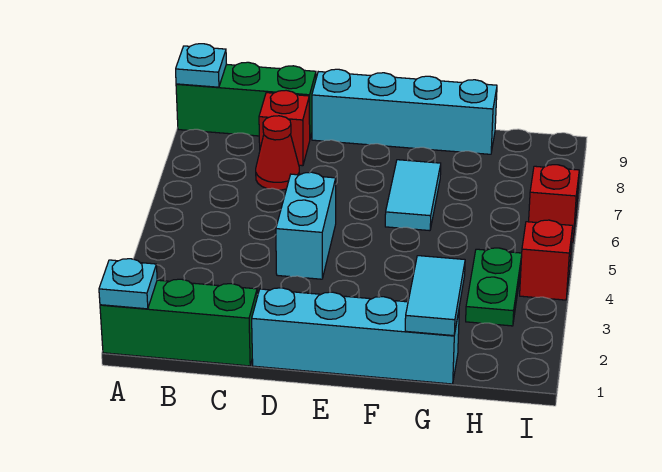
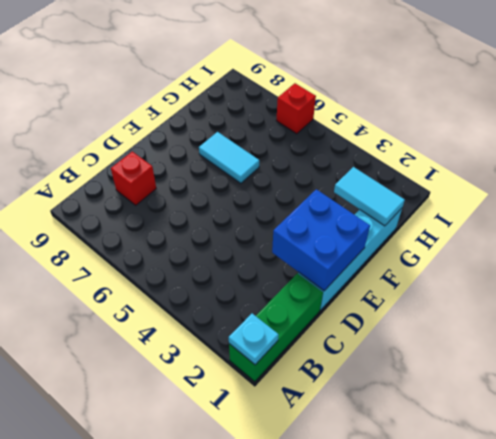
blue 2x2 brick [272,189,370,291] -> none
none -> green 1x3 brick [176,62,316,138]
none -> red 1x1 cone [256,116,300,190]
none -> cyan 1x2 brick [276,172,336,279]

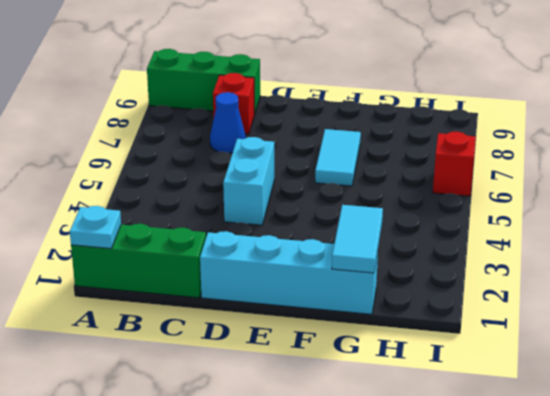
blue 1x1 cone [210,92,246,153] -> red 1x1 cone [256,116,300,190]
none -> cyan 1x4 brick [312,69,497,154]
none -> green 1x2 plate [466,248,522,326]
none -> red 1x1 brick [520,220,573,300]

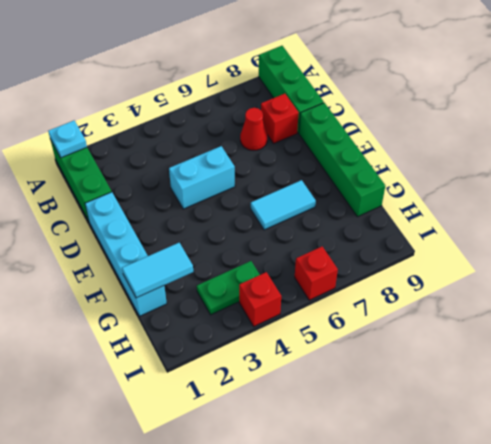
green 1x4 brick [299,103,385,217] -> cyan 1x4 brick [312,69,497,154]
none -> cyan 1x1 plate [176,44,226,87]

